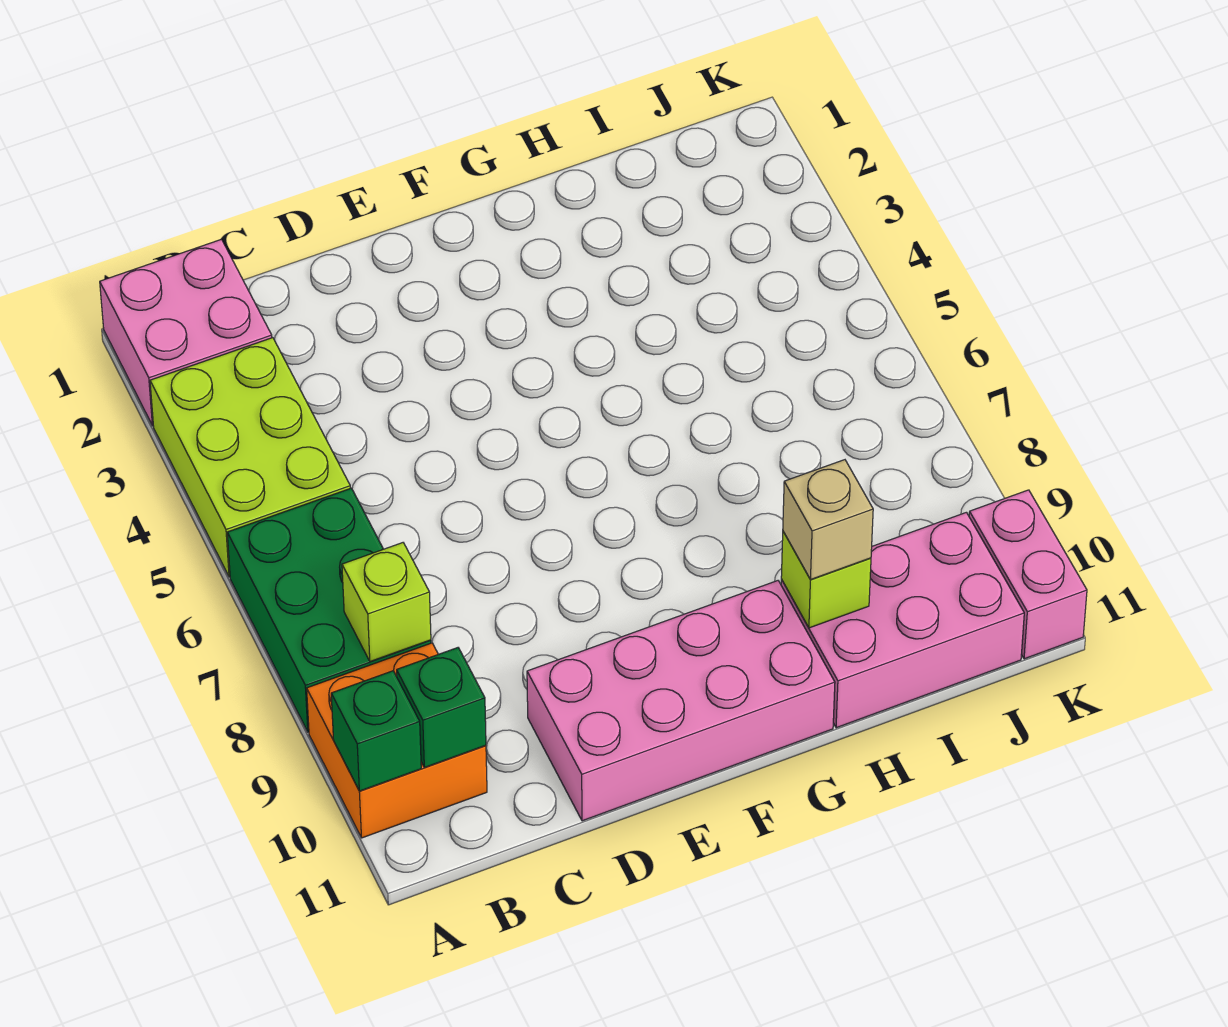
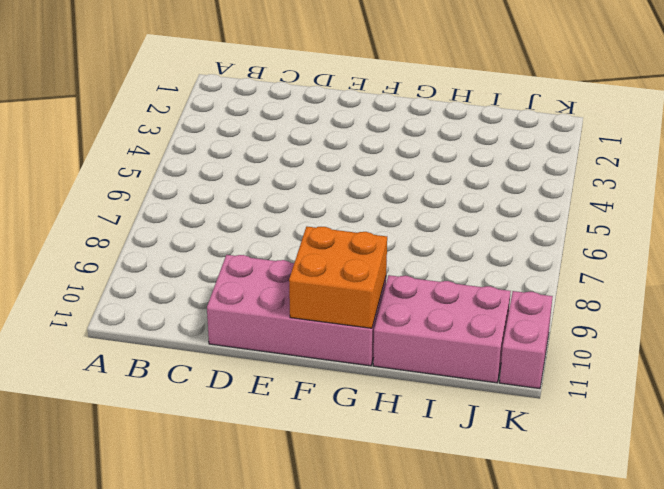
orange 2x2 brick [289,227,387,328] -> orange 2x2 brick moved to [307,643,487,838]
none -> pink 2x2 brick [100,239,272,426]
none -> lime 2x3 brick [150,338,350,577]
none -> green 2x3 brick [227,488,431,732]

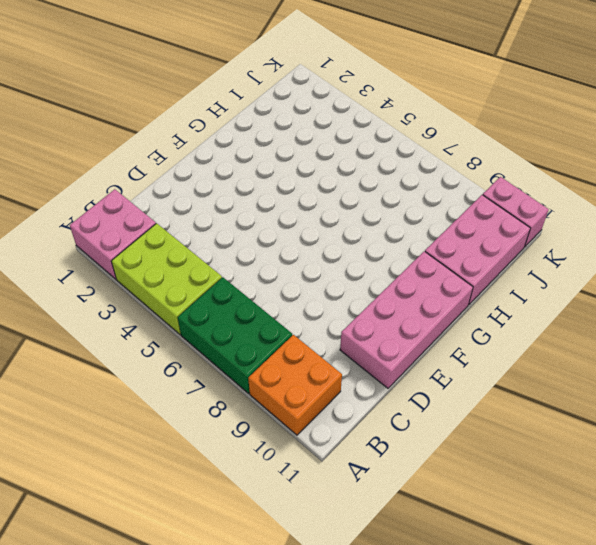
none -> green 1x1 brick [331,671,421,791]
none -> lime 1x1 brick [342,543,431,662]
none -> green 1x1 brick [397,648,486,768]

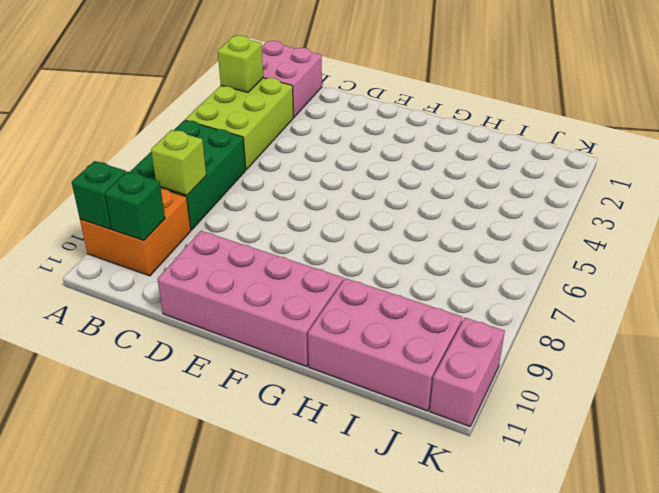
lime 1x1 brick [218,35,263,93] -> lime 1x1 brick moved to [781,532,871,628]
none -> tan 1x1 brick [783,460,873,580]

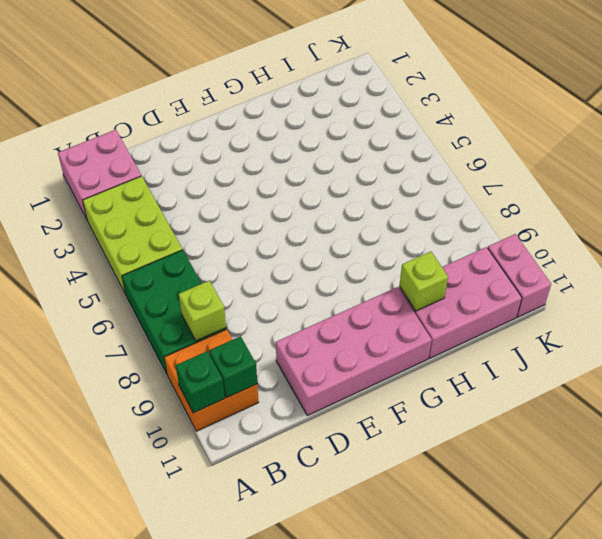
none -> tan 1x1 brick [783,460,873,580]

